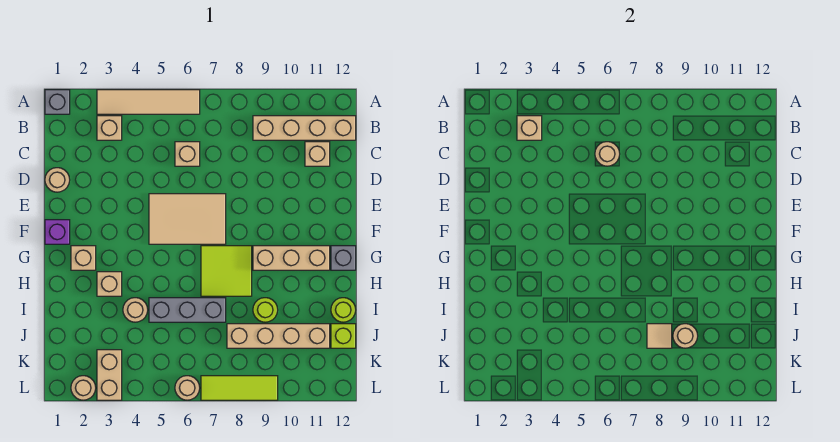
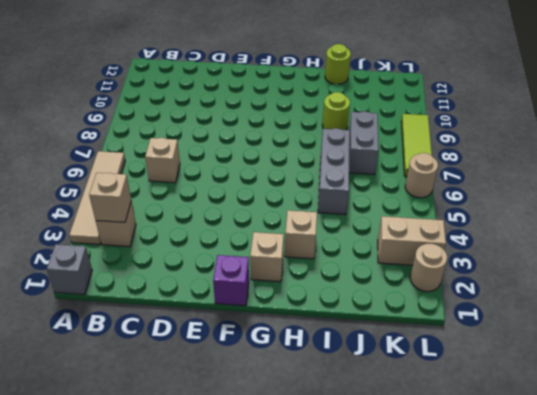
grey 1x2 brick [349,111,379,175] -> tan 1x4 brick [227,324,330,348]
none -> tan 1x4 brick [253,116,356,140]
none -> tan 1x1 brick [305,142,330,166]
none -> tan 1x1 round brick [45,168,70,192]

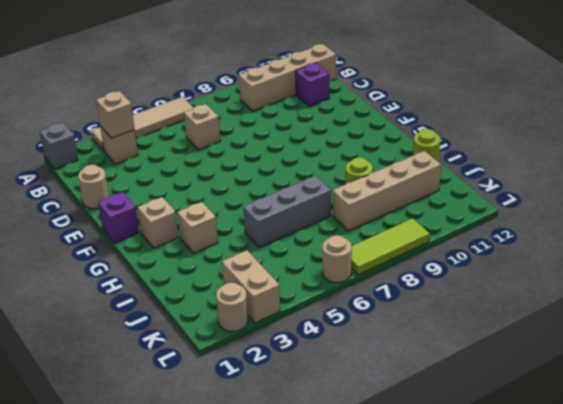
purple 1x1 brick [296,63,330,106] -> tan 1x1 brick [305,142,330,166]
none -> tan 2x3 tile [149,194,226,244]
none -> lime 2x2 tile [201,246,252,296]
none -> tan 1x3 brick [253,246,330,270]

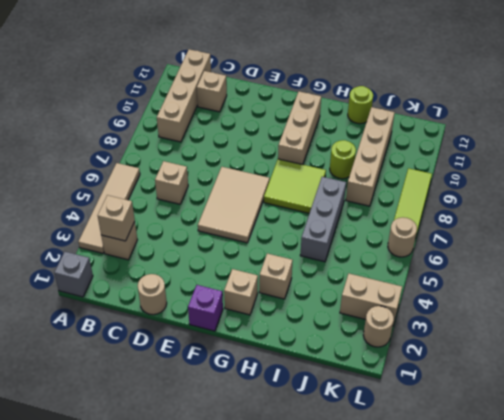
none -> grey 1x1 brick [331,246,356,270]
none -> tan 1x1 round brick [123,298,148,322]
none -> lime 1x1 brick [331,324,356,348]

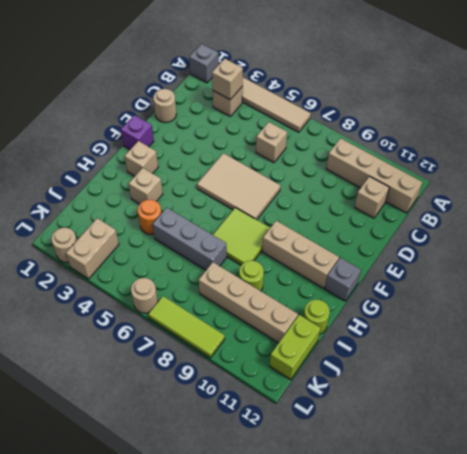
orange 1x1 round brick [138,200,162,234] -> tan 1x1 round brick [123,298,148,322]
lime 1x2 brick [270,315,320,380] -> lime 1x1 brick [331,324,356,348]
none -> tan 1x1 round brick [595,142,620,166]
none -> tan 1x1 tile [647,324,672,348]
none -> tan 1x1 round brick [673,324,698,348]

